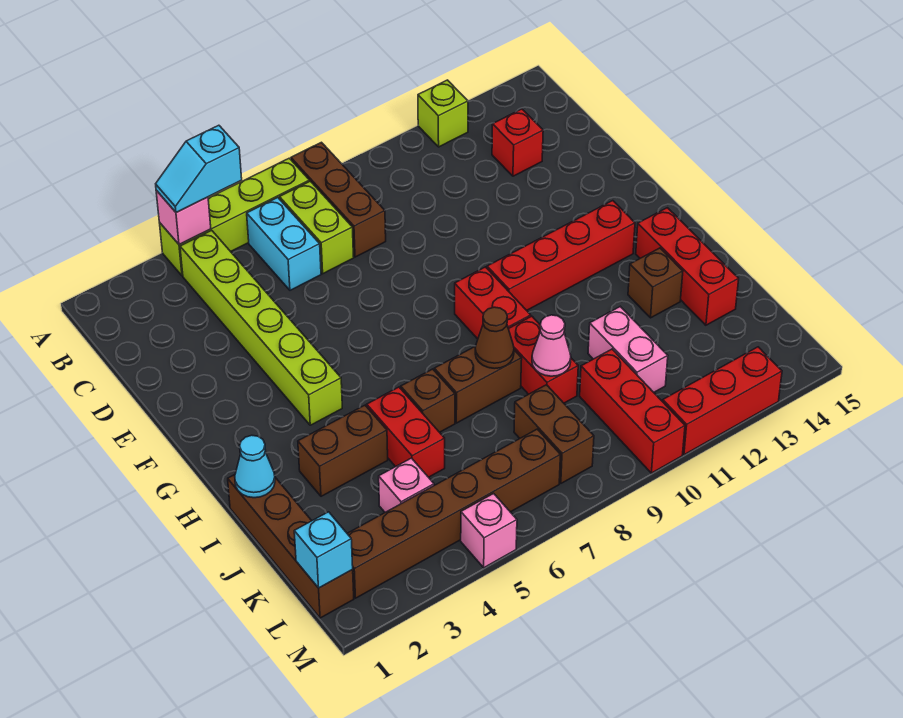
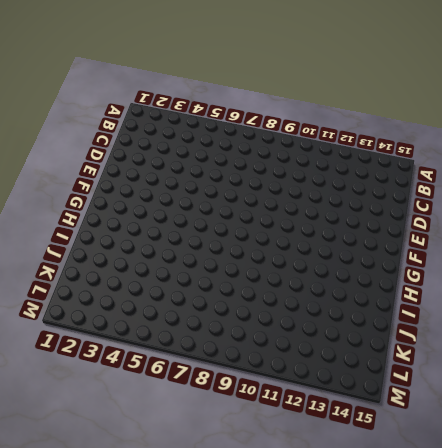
none -> lime 1x4 brick [160,158,310,276]
none -> brown 1x3 brick [291,142,386,257]
none -> lime 1x1 brick [418,80,468,147]
none -> lime 1x6 brick [180,230,342,425]

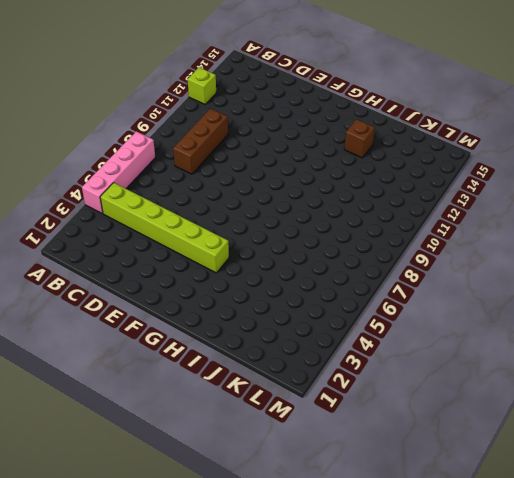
pink 1x4 brick [82,131,155,213] -> lime 1x4 brick [160,158,310,276]
brown 1x3 brick [173,108,228,174] -> brown 1x3 brick turned to [291,142,386,257]
none -> cyan 1x2 brick [247,198,321,290]
none -> lime 1x2 brick [280,181,354,274]
none -> red 1x1 brick [492,109,543,176]
none -> red 1x2 brick [455,267,531,339]

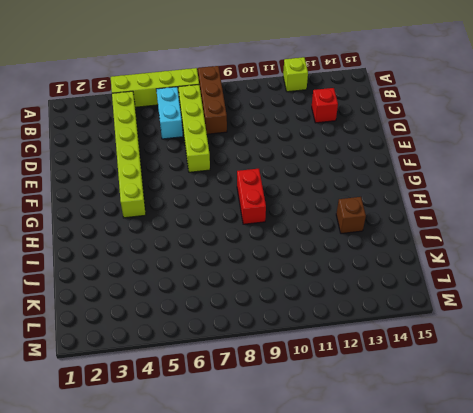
lime 1x4 brick [178,85,210,172] -> lime 1x2 brick [280,181,354,274]
none -> red 1x4 brick [487,201,635,310]
none -> red 1x3 brick [636,208,739,325]
none -> brown 1x4 brick [228,475,354,618]
none -> brown 1x2 brick [298,405,388,496]

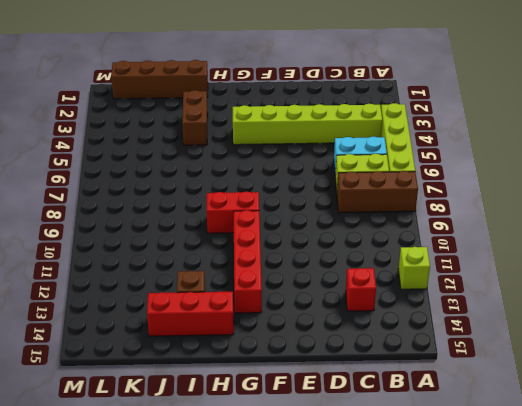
none -> red 1x2 brick [367,387,445,477]
none -> brown 1x1 brick [401,369,455,432]
none -> brown 1x2 brick [434,346,522,423]
none -> red 1x2 brick [509,316,578,403]

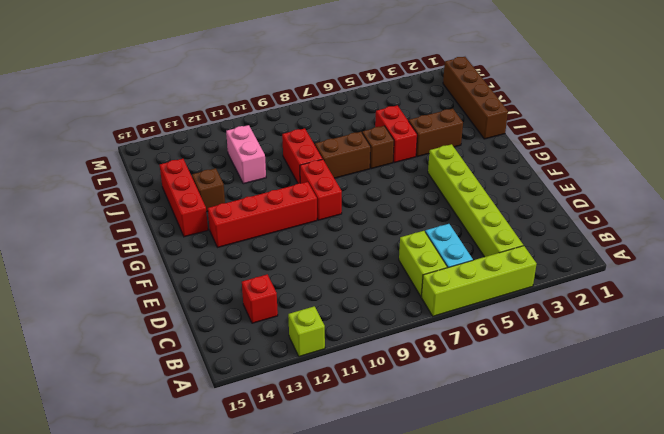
none -> brown 1x3 brick [291,142,386,257]
none -> pink 1x1 brick [379,458,434,512]
none -> brown 1x2 brick [514,385,594,483]
none -> red 1x3 brick [580,349,685,473]

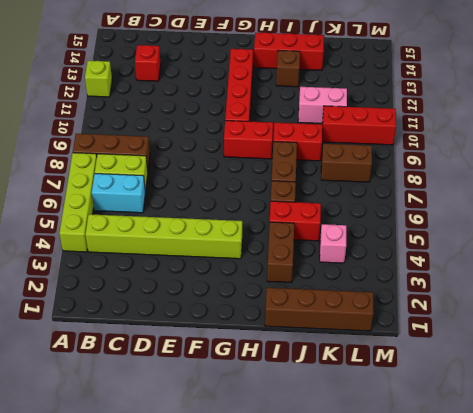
none -> brown 1x6 brick [347,429,560,598]
none -> pink 1x1 brick [461,493,517,568]
none -> red 1x3 brick [663,347,782,455]
none -> pink 1x1 brick [156,190,211,245]

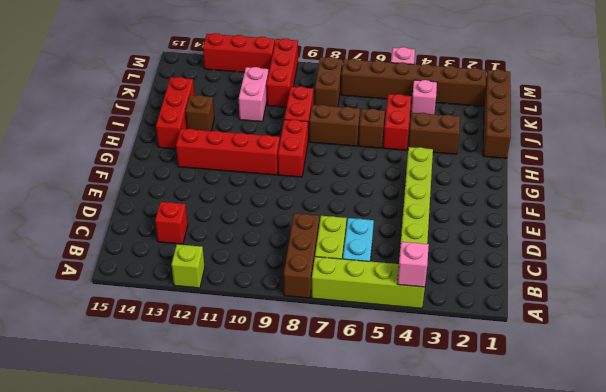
none -> cyan 1x1 cone [235,435,275,498]
none -> brown 1x1 cone [475,307,514,369]
none -> pink 1x1 cone [532,315,571,376]
none -> cyan 1x1 brick [294,512,353,588]

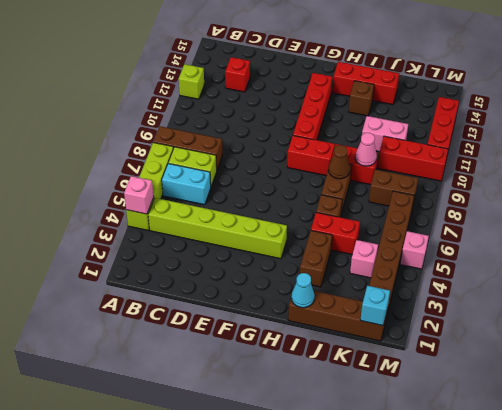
none -> cyan 1x2 slope [156,125,242,212]

